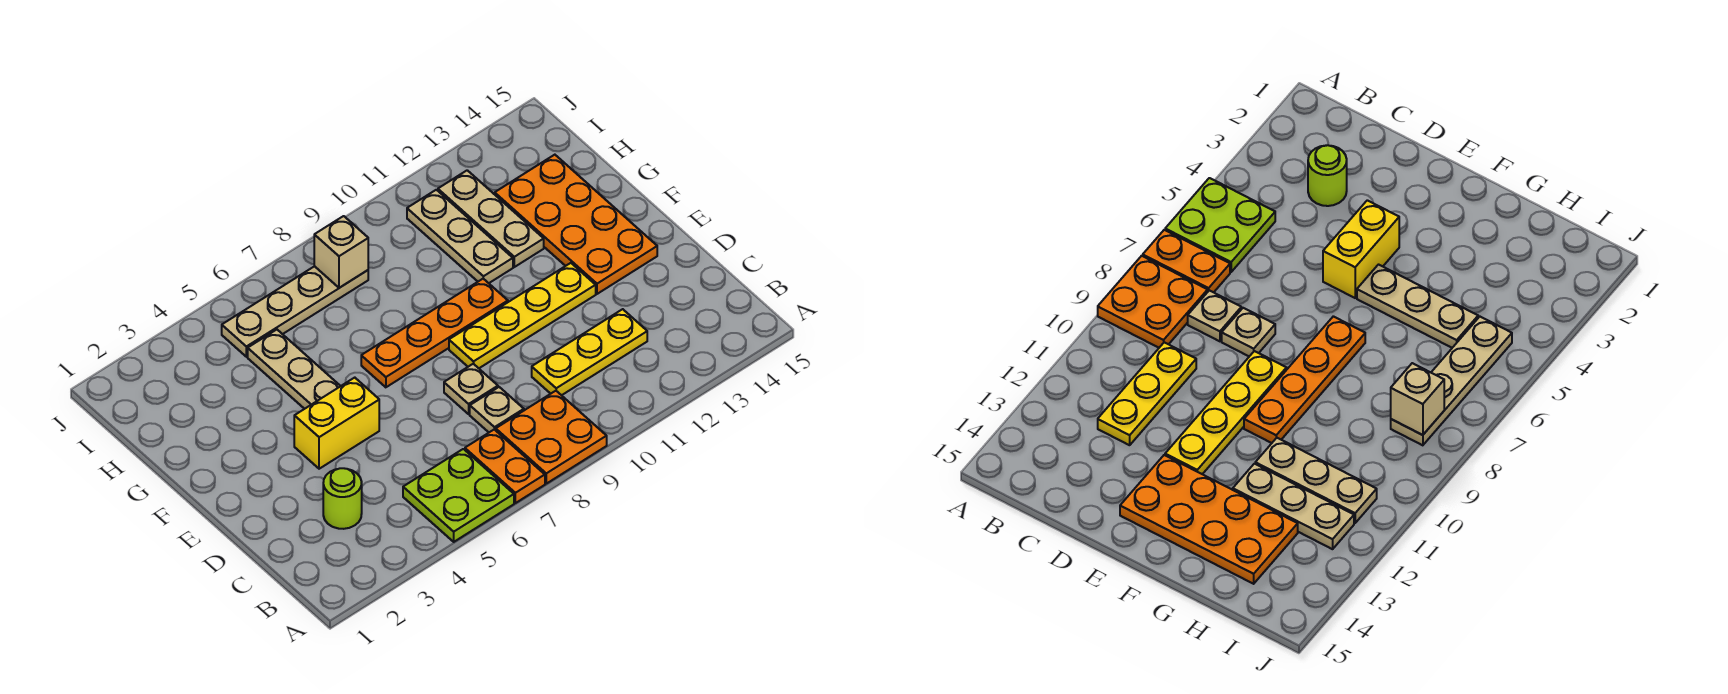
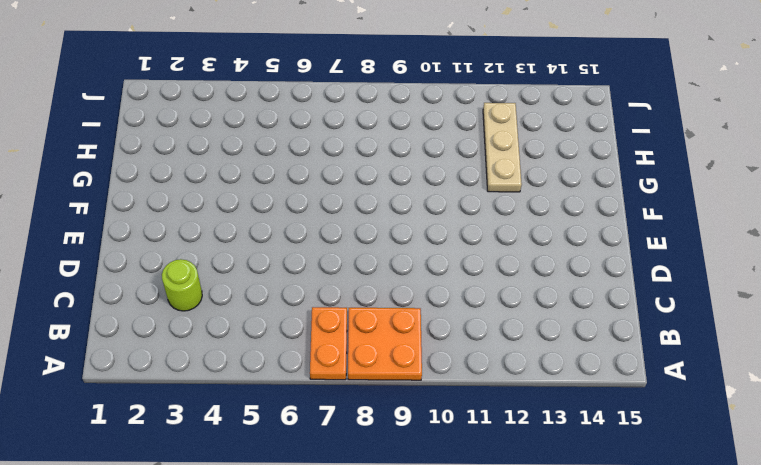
none -> lime 2x2 plate [403,449,514,542]
none -> tan 1x1 plate [470,387,524,432]
none -> yellow 1x3 plate [532,309,647,395]

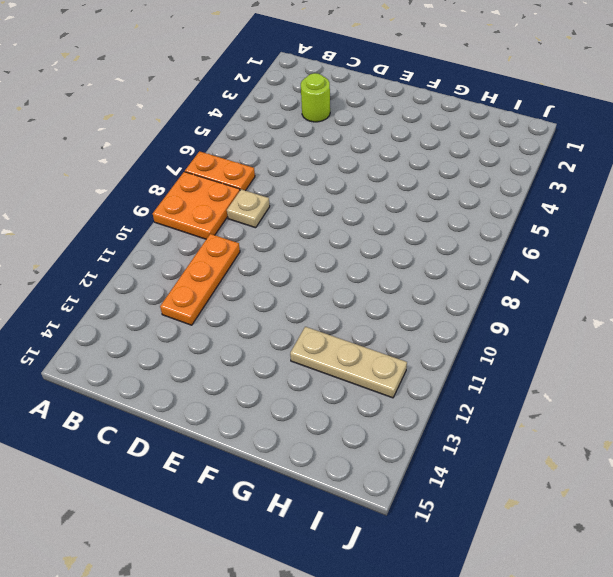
orange 1x3 plate [160,234,240,325] -> yellow 1x3 plate [532,309,647,395]
none -> lime 2x2 plate [403,449,514,542]
none -> tan 1x1 plate [444,364,498,414]
none -> yellow 1x2 brick [294,378,379,469]

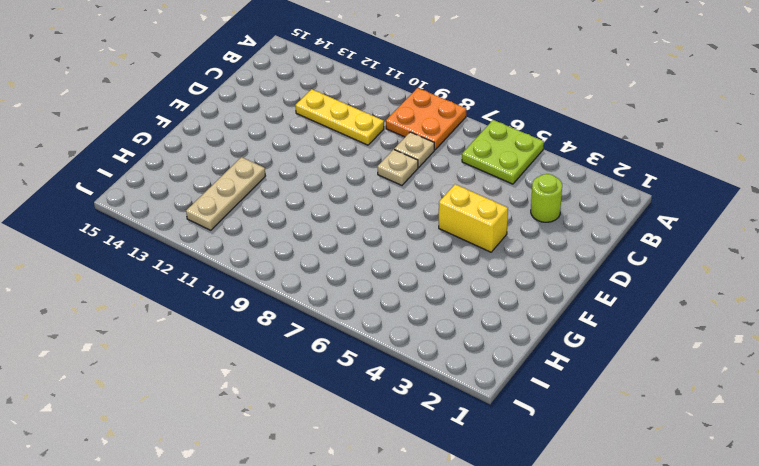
none -> orange 1x2 plate [465,430,545,503]
none -> yellow 1x4 plate [449,263,596,368]
none -> orange 2x4 plate [495,155,657,294]

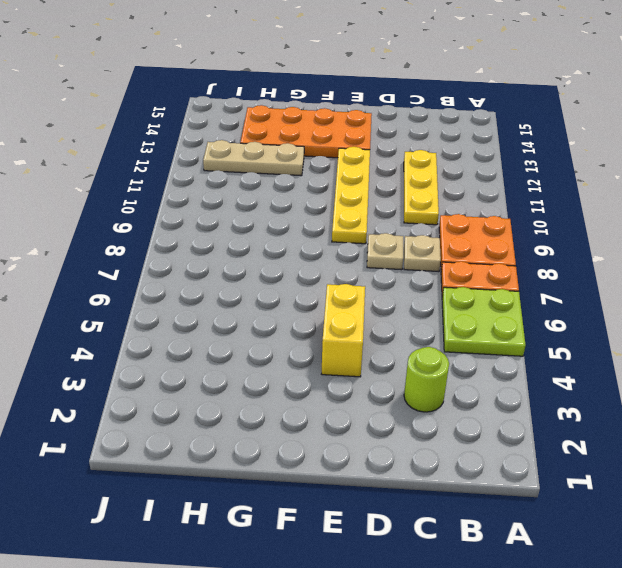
none -> tan 1x3 plate [248,330,340,409]
none -> orange 1x4 plate [361,279,508,387]
none -> tan 1x3 plate [407,190,513,283]

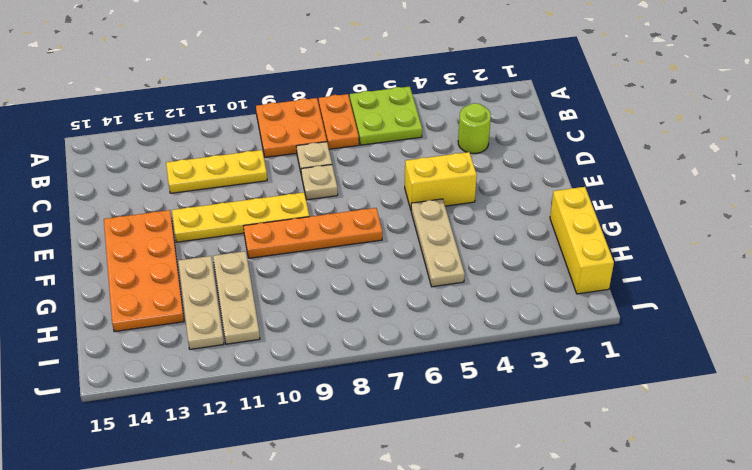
yellow 1x3 brick [550,187,614,294] -> none
none -> tan 1x4 plate [222,266,368,357]
none -> tan 1x1 brick [314,216,368,288]

